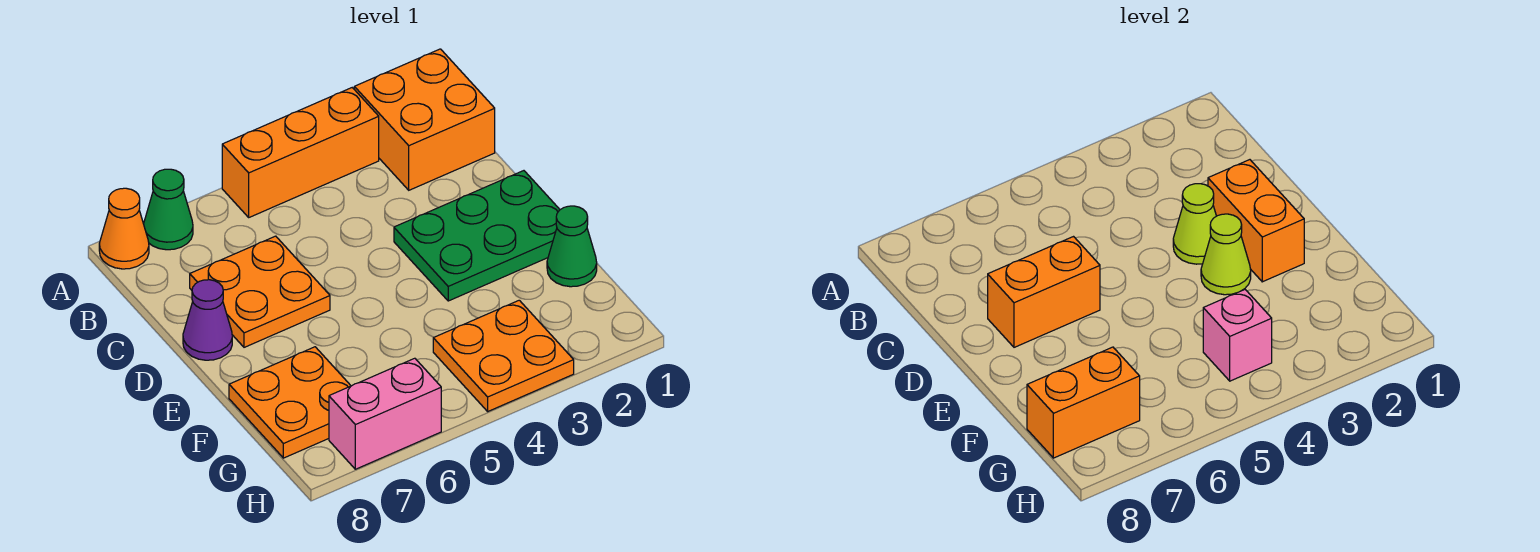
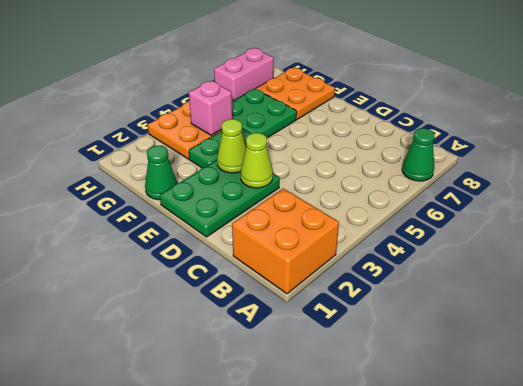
green 1x2 plate [189,129,250,168] -> none
green 2x2 plate [232,89,297,138] -> none
none -> orange 1x3 brick [222,88,379,217]
none -> orange 1x1 cone [99,188,149,269]
none -> orange 2x2 plate [190,236,330,347]

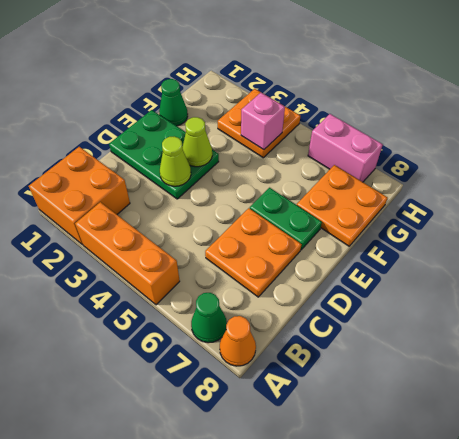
green 1x2 plate [250,188,322,250] -> none
none -> purple 1x1 cone [183,280,232,360]
none -> orange 1x2 brick [1208,160,1304,282]
none -> orange 1x2 brick [988,237,1100,347]

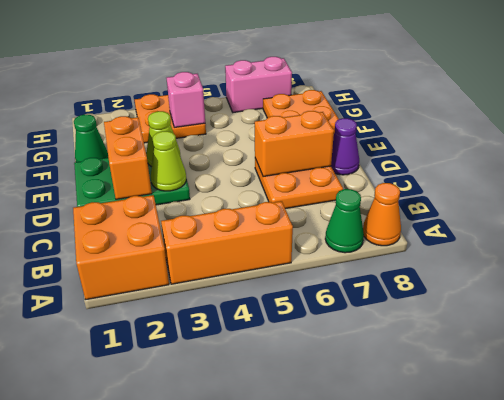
none -> orange 1x2 brick [1027,347,1140,458]

